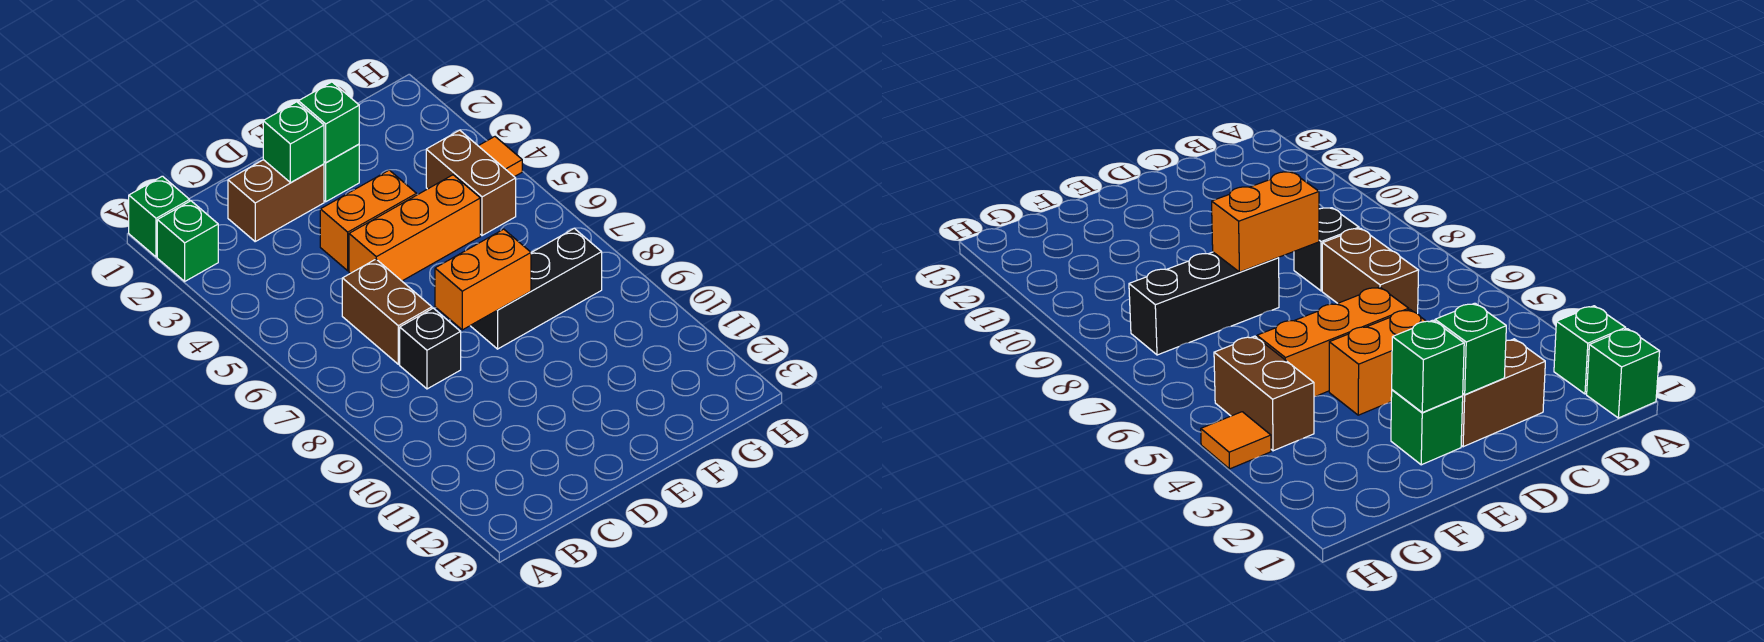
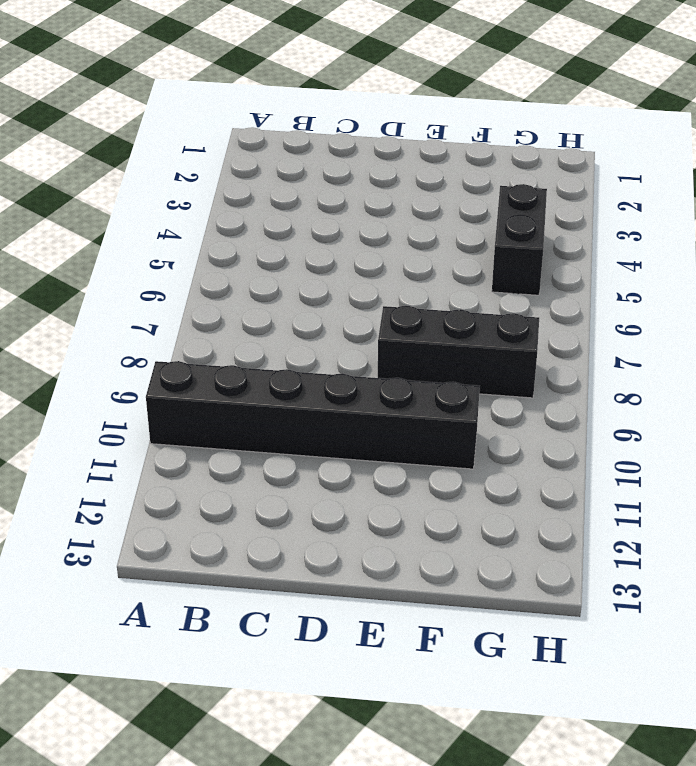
black 1x6 brick [146,361,480,469] -> none
black 1x2 brick [492,184,547,295] -> brown 1x2 brick [426,130,516,236]
none -> green 1x1 brick [129,176,190,257]
none -> green 1x1 brick [157,201,218,281]
none -> brown 1x2 brick [228,160,324,241]

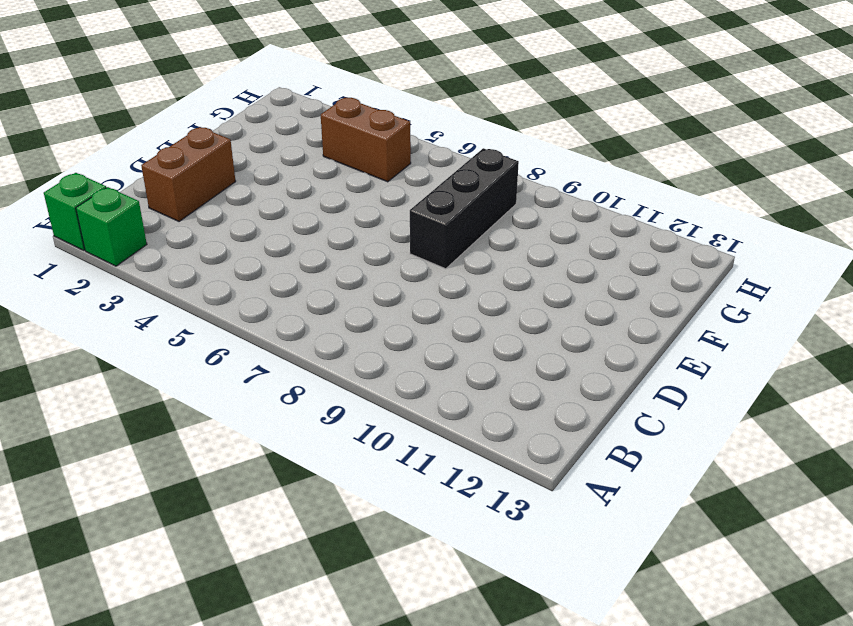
none -> brown 1x2 brick [342,259,432,364]
none -> black 1x1 brick [400,308,461,389]
none -> orange 1x2 brick [320,170,417,271]

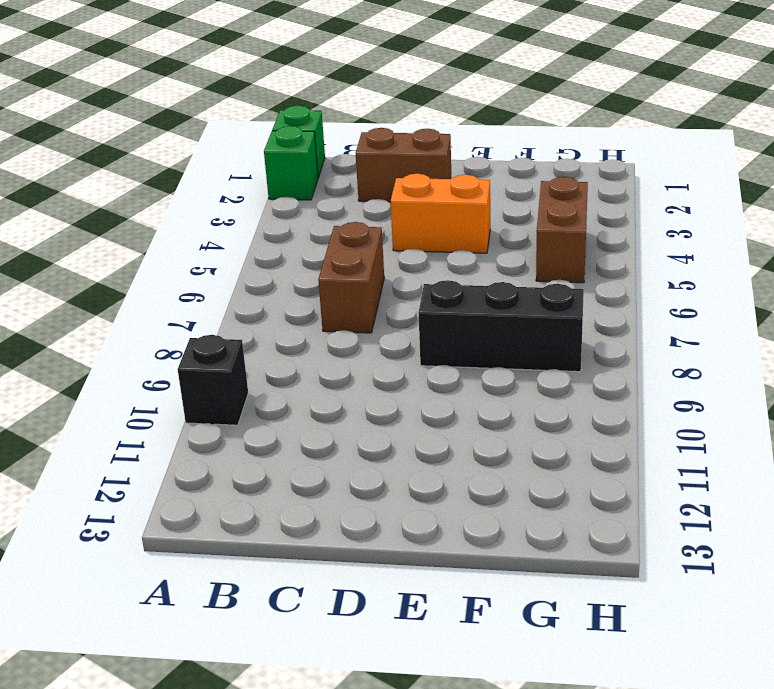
black 1x1 brick [178,335,248,425] -> black 1x1 brick moved to [400,308,461,389]
none -> orange 1x3 brick [349,175,480,281]
none -> green 1x1 brick [324,144,359,202]
none -> orange 1x1 tile [479,137,522,177]

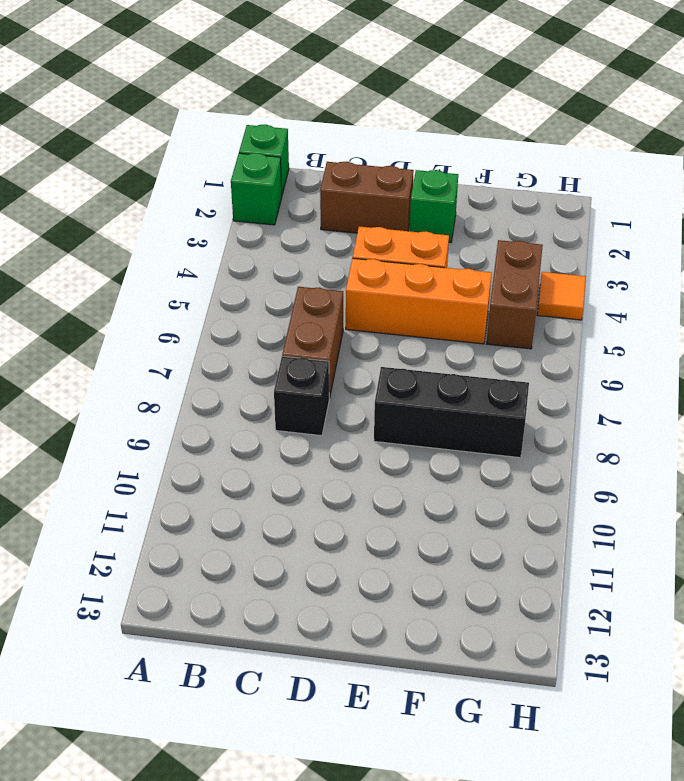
none -> green 1x1 brick [263,102,324,183]
none -> orange 1x2 brick [435,229,531,330]
none -> green 1x1 brick [298,82,359,163]

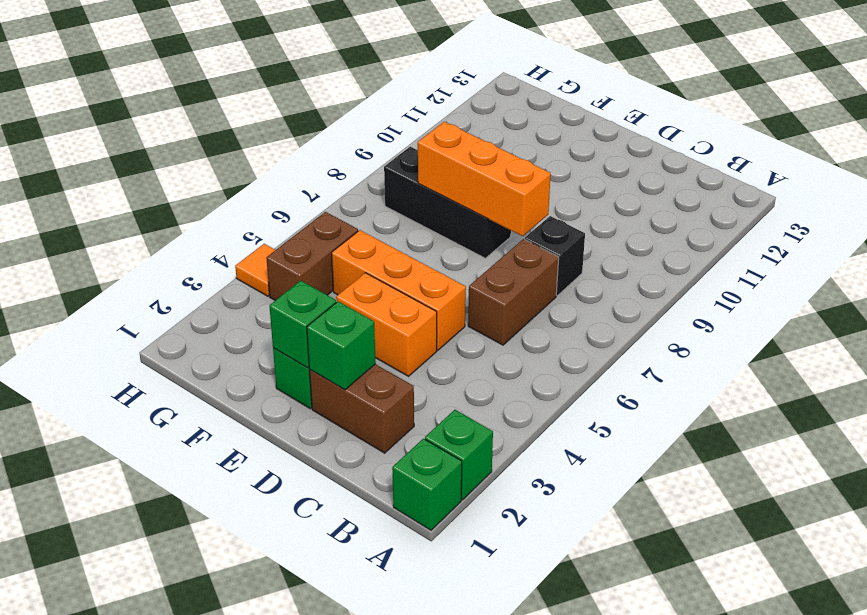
orange 1x3 brick [418,122,551,236] -> orange 1x2 brick [435,229,531,330]

